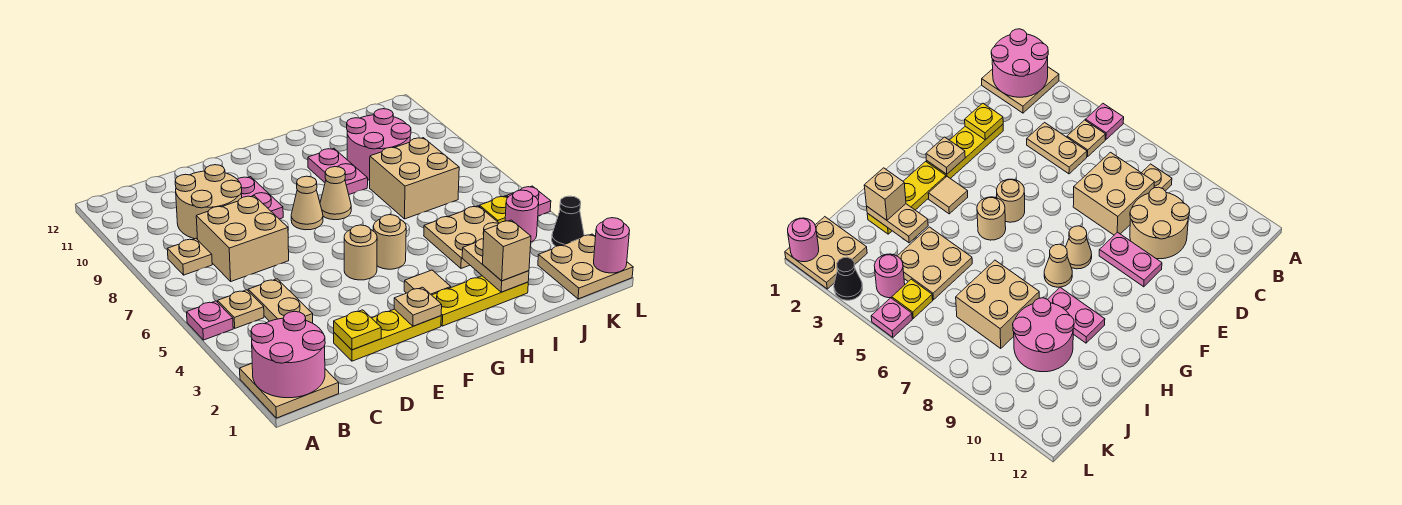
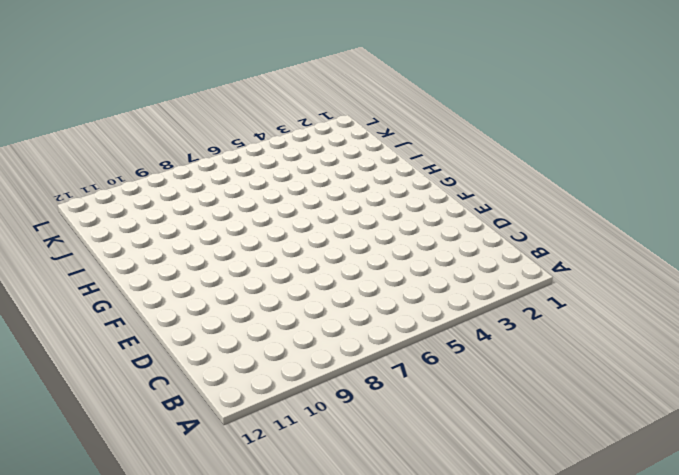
none -> tan 2x2 plate [240,364,339,418]
none -> pink 1x1 plate [187,301,233,340]
none -> tan 1x1 plate [218,290,264,328]
none -> tan 1x1 plate [167,238,212,275]

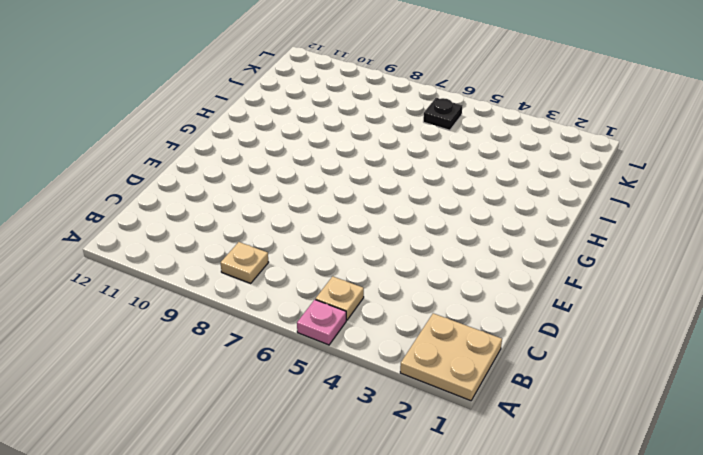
black 1x1 plate [423,98,462,130] -> none
none -> tan 1x2 plate [248,279,313,323]
none -> tan 2x2 brick [196,196,289,281]
none -> tan 2x2 round brick [175,165,242,239]
none -> yellow 1x3 plate [334,309,441,361]

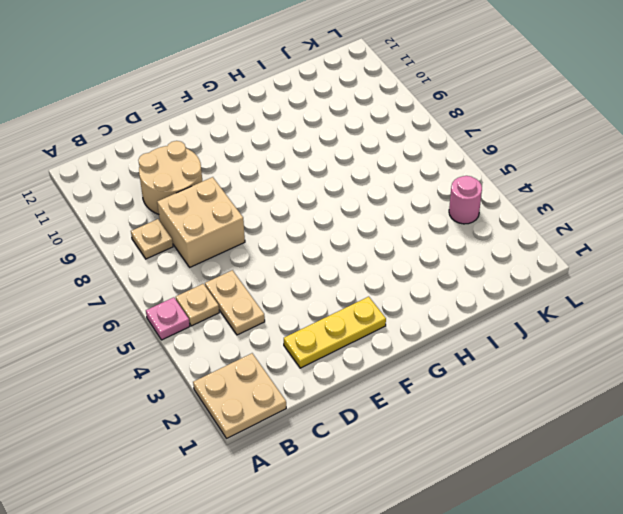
none -> pink 1x2 plate [237,177,283,219]
none -> tan 1x1 round brick [344,225,377,280]
none -> tan 1x1 cone [291,176,323,230]
none -> yellow 1x3 plate [432,276,528,326]

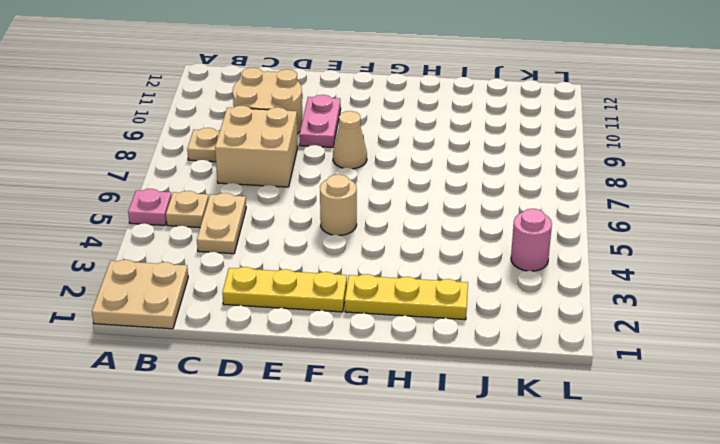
none -> tan 1x1 tile [404,270,451,295]
none -> tan 1x1 round brick [373,215,406,269]
none -> tan 1x1 cone [320,167,351,220]
none -> pink 1x2 plate [308,148,368,194]

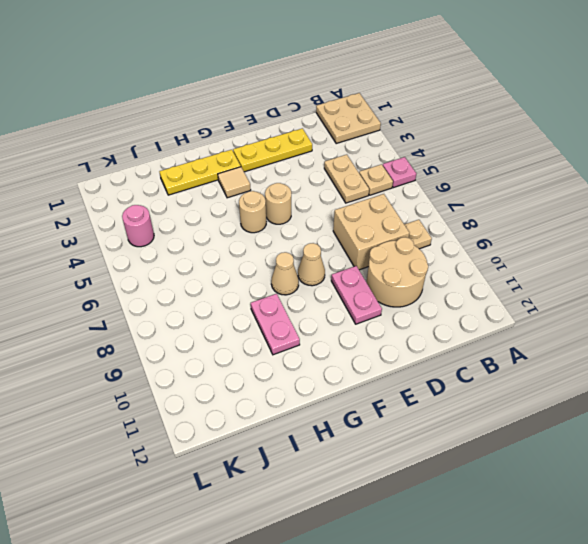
none -> tan 2x2 plate [424,206,499,268]
none -> tan 2x2 brick [370,138,459,219]
none -> pink 2x2 round brick [347,109,411,180]
none -> tan 2x2 plate [538,234,633,299]

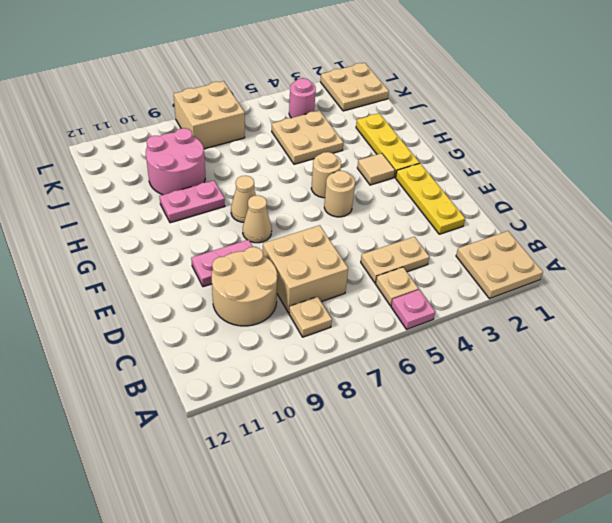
tan 2x2 brick [174,81,245,149] -> tan 2x2 brick moved to [370,138,459,219]
none -> yellow 1x1 plate [480,196,508,223]
none -> black 1x1 cone [552,196,584,246]
none -> pink 1x1 plate [507,186,551,216]
none -> pink 2x2 round brick [251,311,325,398]

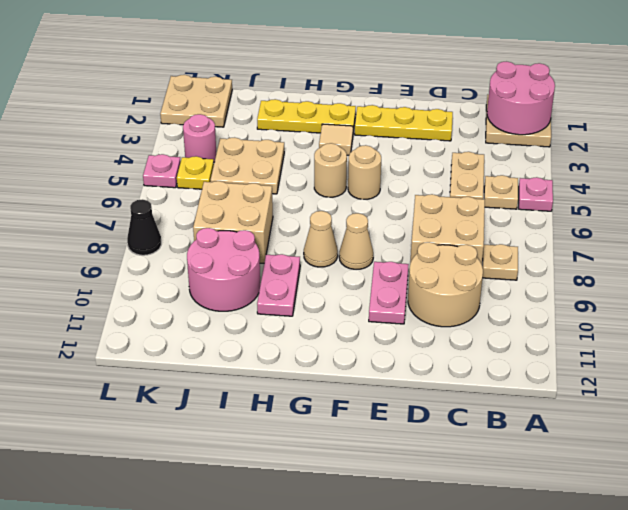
black 1x1 cone [127,199,161,255] -> black 1x1 cone moved to [552,196,584,246]
none -> yellow 1x1 plate [334,310,381,350]
none -> tan 1x1 plate [394,287,442,326]
none -> tan 1x2 plate [462,239,529,292]
none -> pink 1x1 round brick [594,218,630,273]

